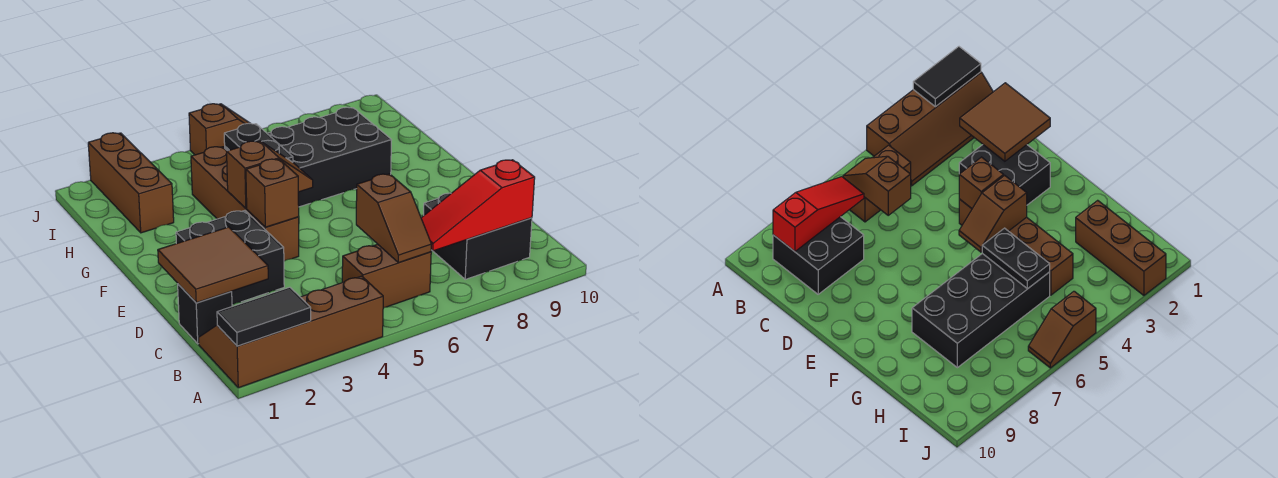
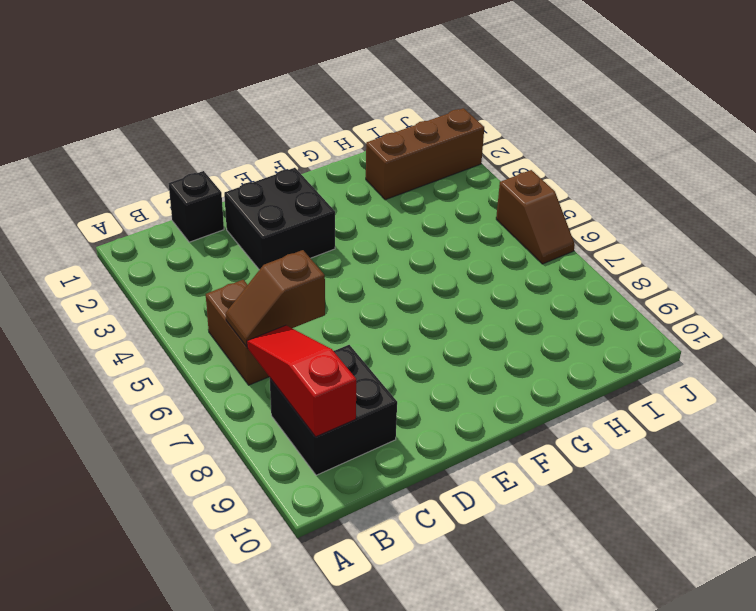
none -> brown 2x4 slope [199,276,383,388]
none -> brown 1x4 brick [191,147,299,261]
none -> black 2x4 brick [225,107,391,207]

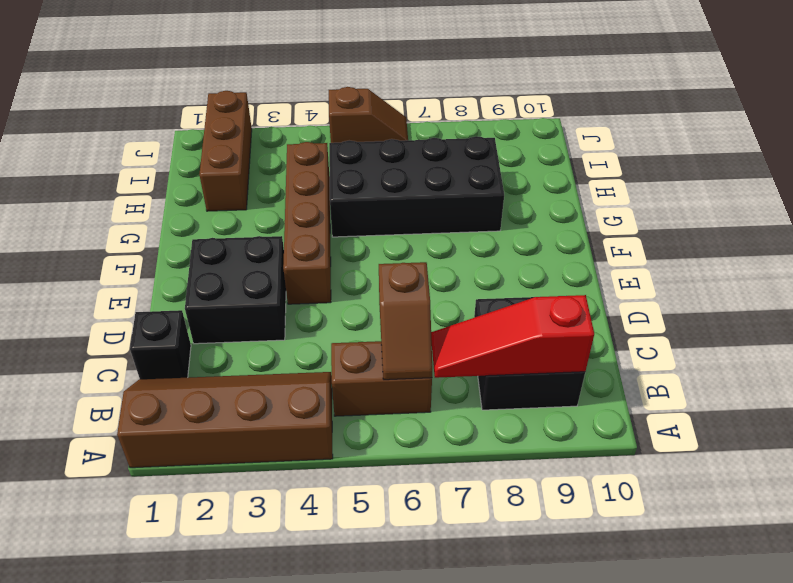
none -> black 1x2 tile [217,287,311,346]
none -> brown 2x2 tile [158,227,268,303]
none -> brown 1x1 brick [246,159,299,227]

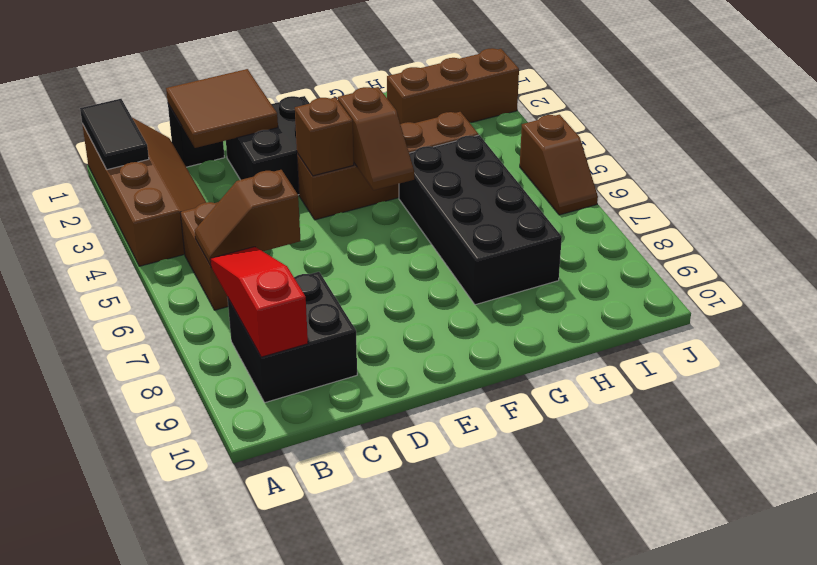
none -> black 1x2 plate [224,123,293,162]

